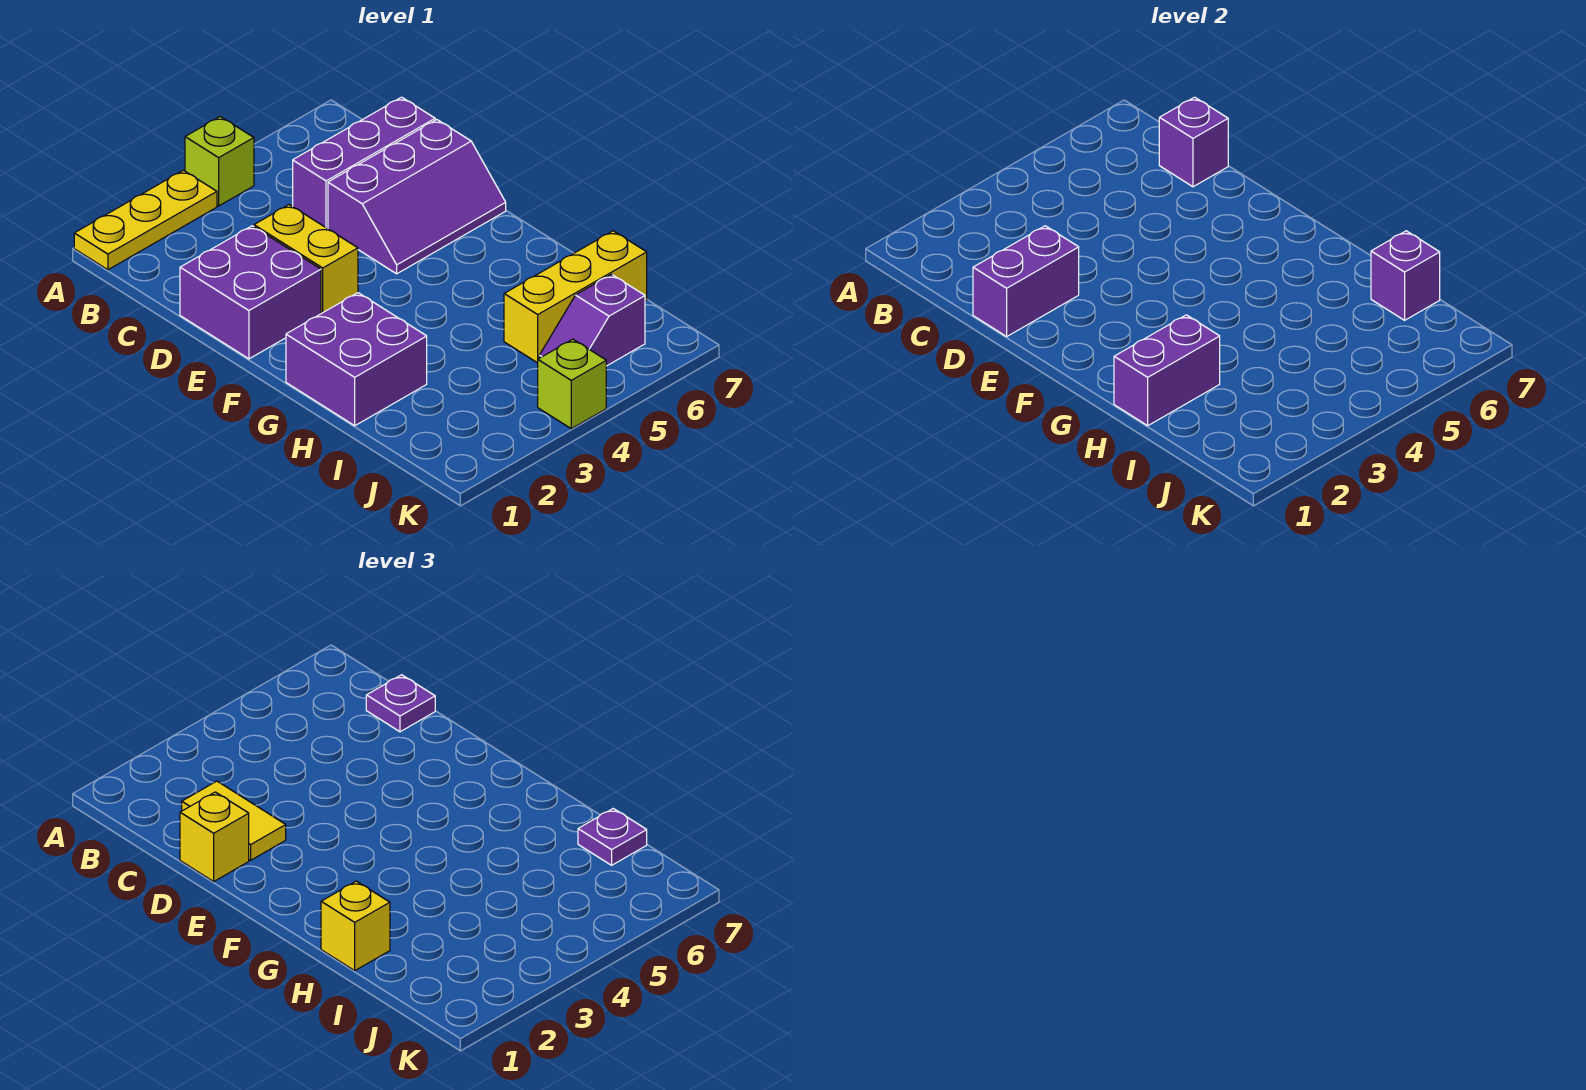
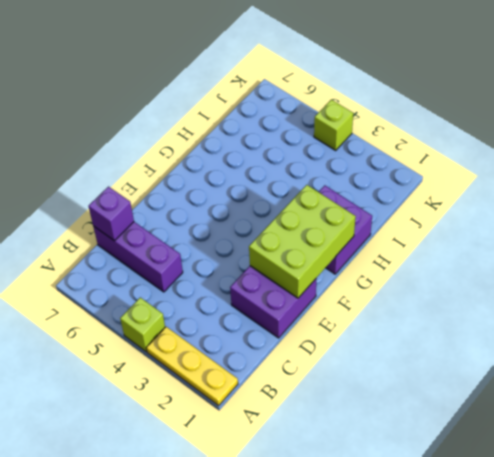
lime 2x3 brick [249,185,356,298] -> none
none -> yellow 1x2 brick [254,205,358,314]
none -> purple 2x3 slope [328,120,506,274]
none -> yellow 1x3 brick [504,231,647,363]

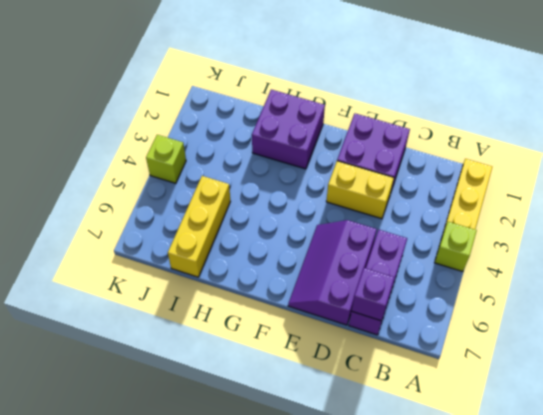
none -> purple 1x2 slope [539,274,645,366]
none -> purple 1x2 brick [973,226,1079,336]
none -> purple 1x2 brick [1114,315,1220,426]

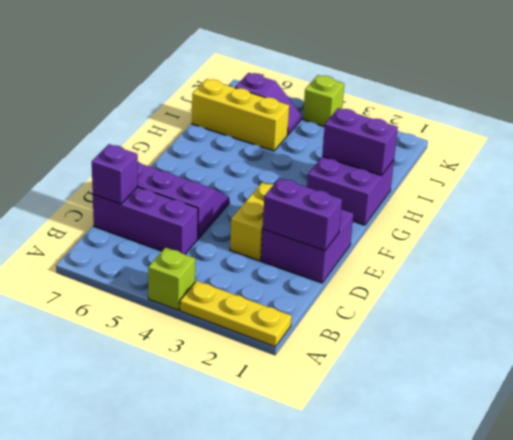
none -> purple 1x1 brick [1371,231,1440,320]
none -> yellow 1x2 tile [182,781,286,860]
none -> purple 1x1 plate [366,675,435,732]

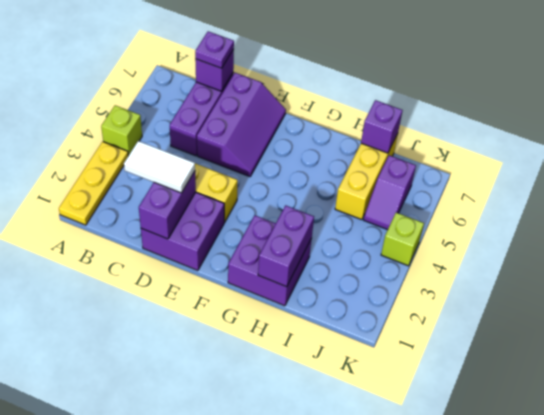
white 1x2 tile [124,141,195,193] -> yellow 1x2 tile [182,781,286,860]
none -> yellow 1x1 brick [180,792,249,881]
none -> yellow 1x1 brick [321,881,390,971]
none -> purple 1x1 plate [578,809,647,865]

